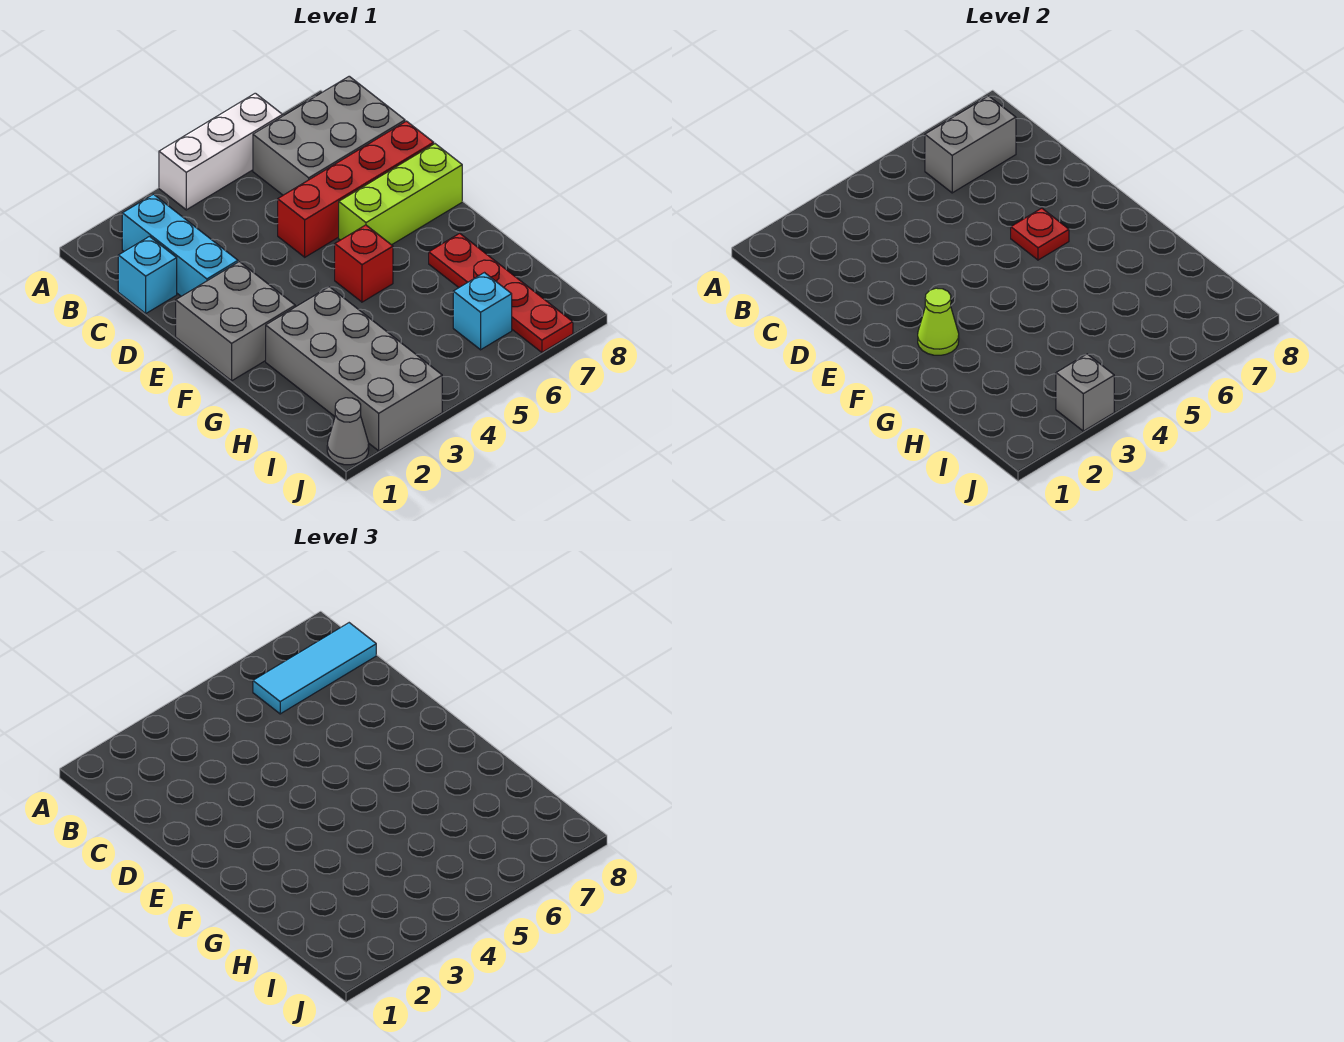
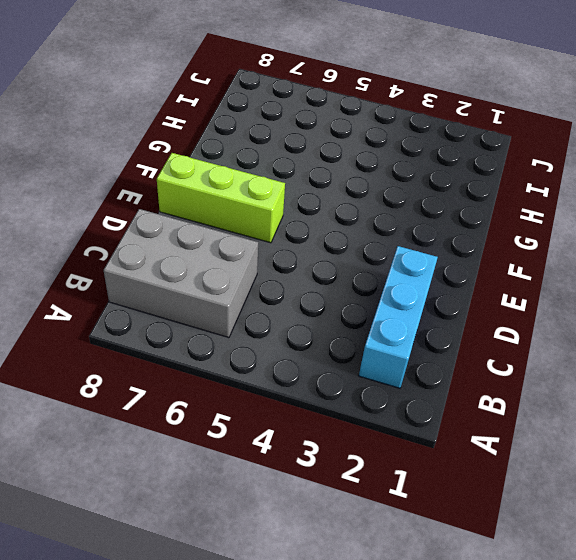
none -> white 1x3 brick [159,93,283,210]
none -> cyan 1x1 brick [118,236,177,313]
none -> red 1x4 brick [278,121,434,257]

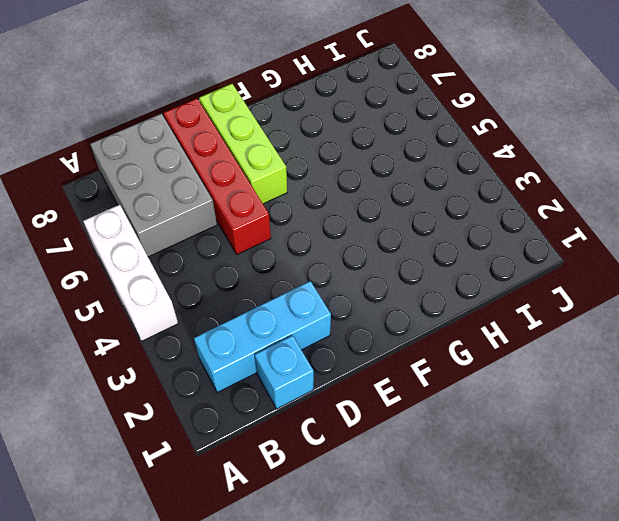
none -> grey 2x2 brick [176,262,295,381]
none -> red 1x1 brick [335,225,393,302]
none -> grey 2x4 brick [266,287,442,451]

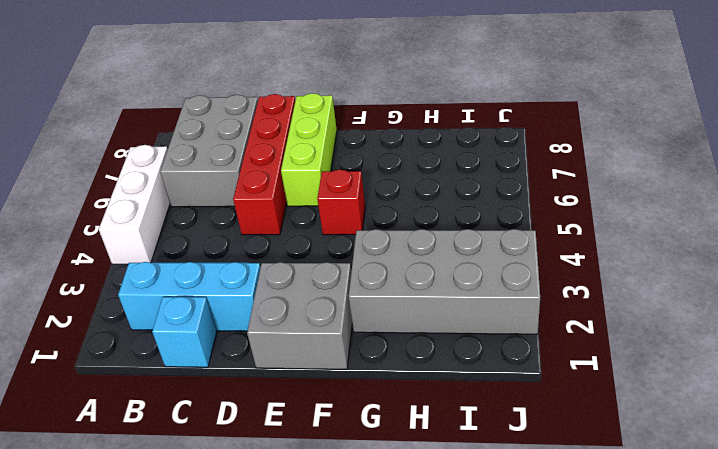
none -> red 1x4 plate [429,233,573,352]
none -> cyan 1x1 brick [453,273,512,350]
none -> grey 1x1 cone [327,398,369,465]

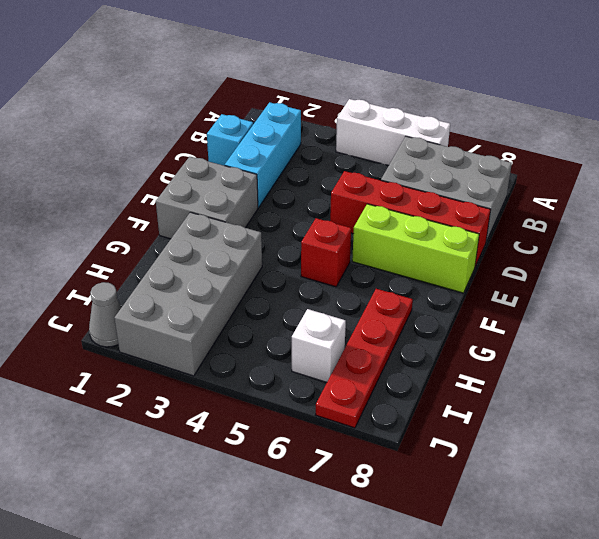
white 1x1 brick [292,309,346,382] -> cyan 1x1 brick [453,273,512,350]
none -> grey 1x2 brick [925,96,1016,193]
none -> red 1x1 plate [1011,208,1069,260]
none -> lime 1x1 cone [918,288,959,355]

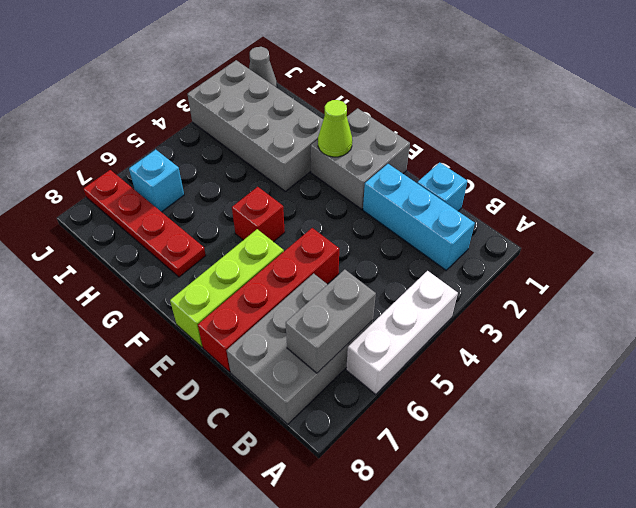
none -> red 1x1 plate [1011,208,1069,260]
none -> grey 1x1 brick [1056,354,1114,431]
none -> cyan 1x3 tile [253,623,376,714]

